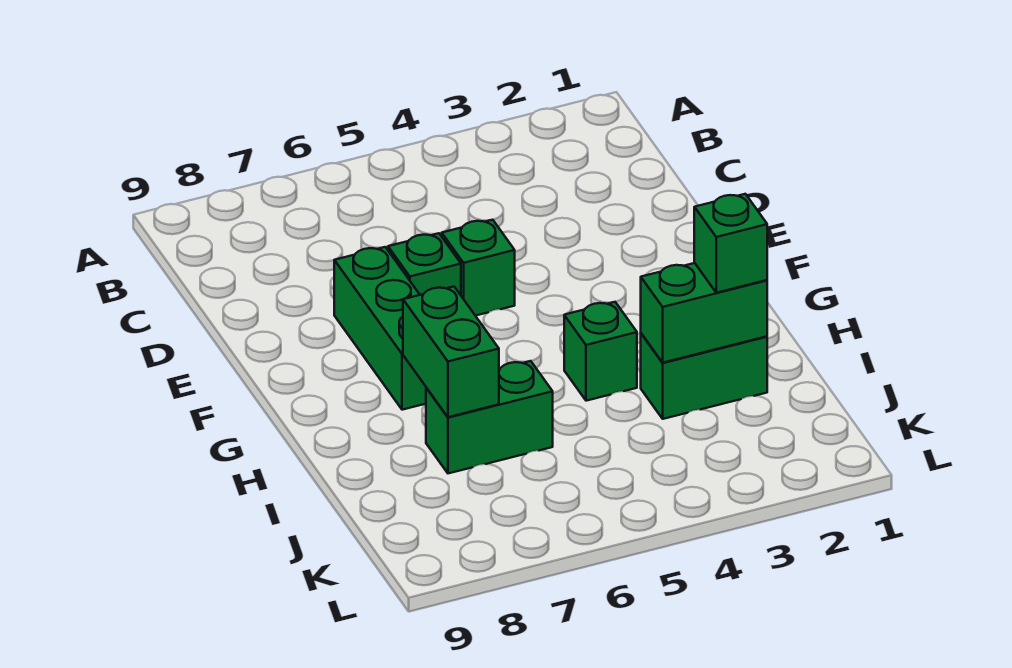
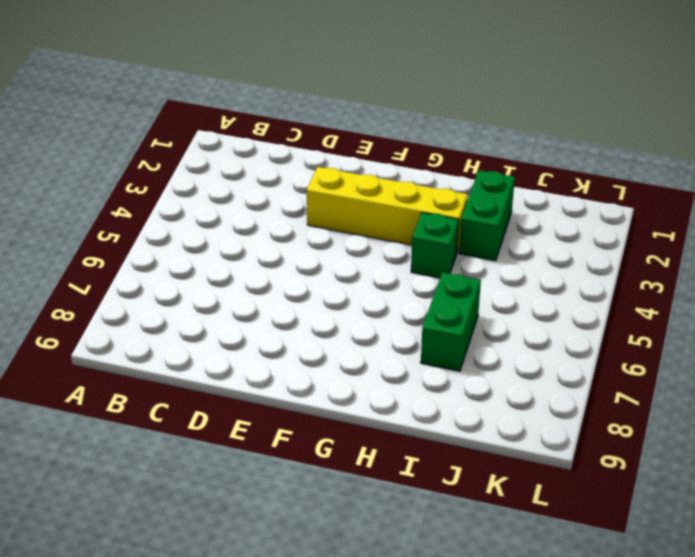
yellow 1x4 brick [307,167,468,252] -> none
none -> green 1x1 brick [442,220,515,316]
none -> green 1x1 brick [388,233,461,295]

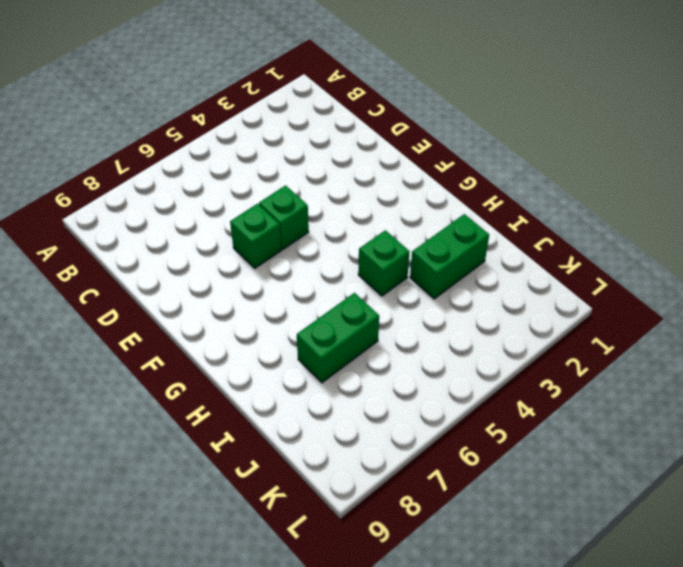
none -> green 1x3 brick [334,247,426,410]
none -> green 1x2 brick [403,286,499,417]

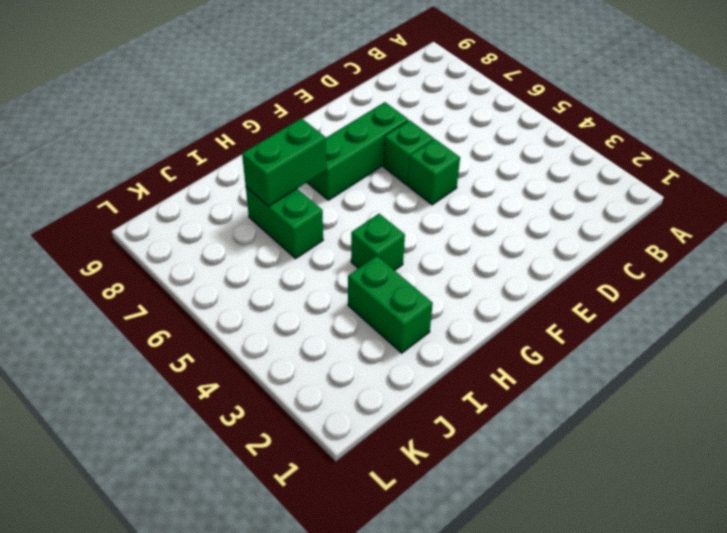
none -> green 1x2 brick [641,263,767,363]
none -> green 1x1 brick [694,194,767,293]

